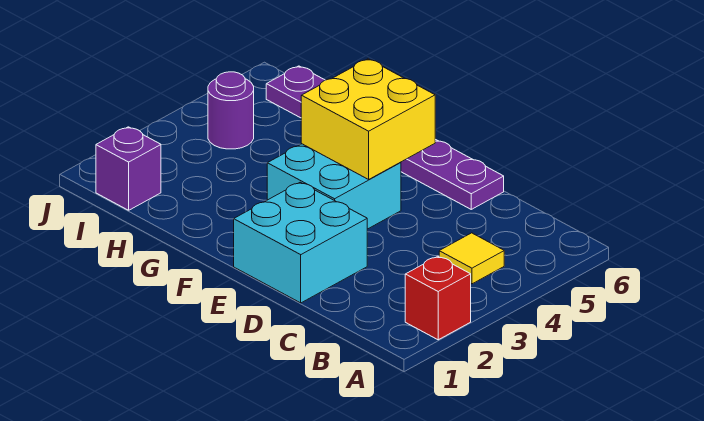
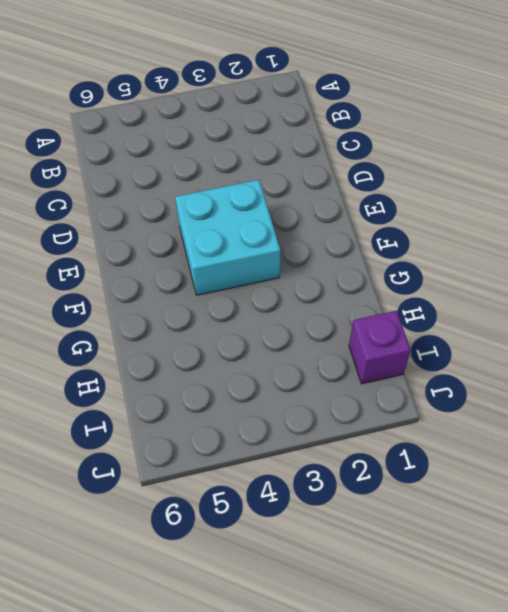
none -> red 1x1 brick [405,256,471,340]
none -> yellow 1x1 tile [439,233,504,284]

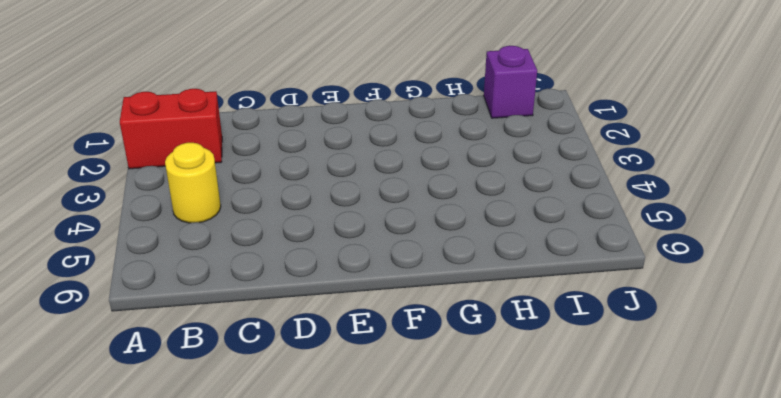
red 1x2 brick [120,89,222,169] -> red 1x1 brick [405,256,471,340]
yellow 1x1 round brick [165,143,221,223] -> yellow 1x1 tile [439,233,504,284]
none -> cyan 2x2 brick [234,182,367,303]
none -> purple 1x6 plate [266,66,504,209]

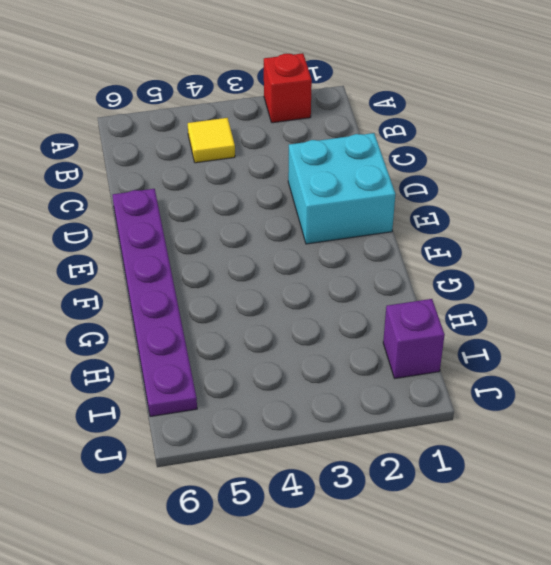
none -> cyan 2x2 brick [267,144,401,229]
none -> purple 1x1 round brick [208,72,254,149]

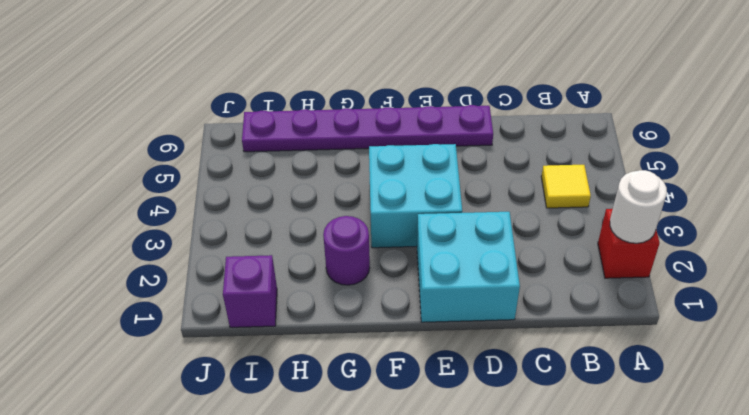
white 1x1 round brick [610,170,667,243] -> none
purple 1x1 round brick [323,216,370,285] -> purple 1x1 round brick moved to [208,72,254,149]
none -> yellow 2x2 brick [301,59,435,179]

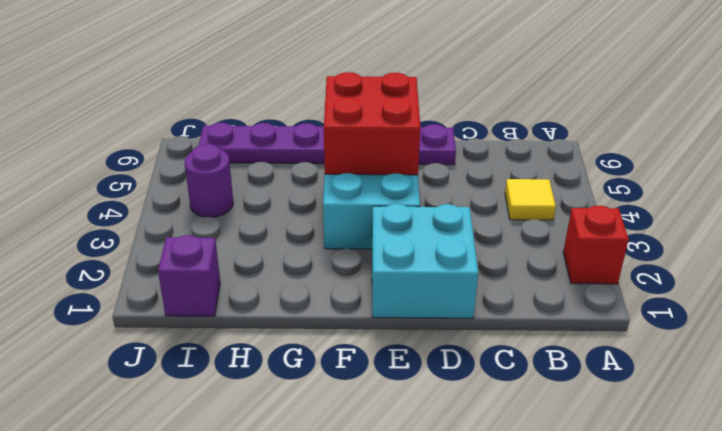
red 2x2 brick [324,72,421,175] -> yellow 2x2 brick [301,59,435,179]

